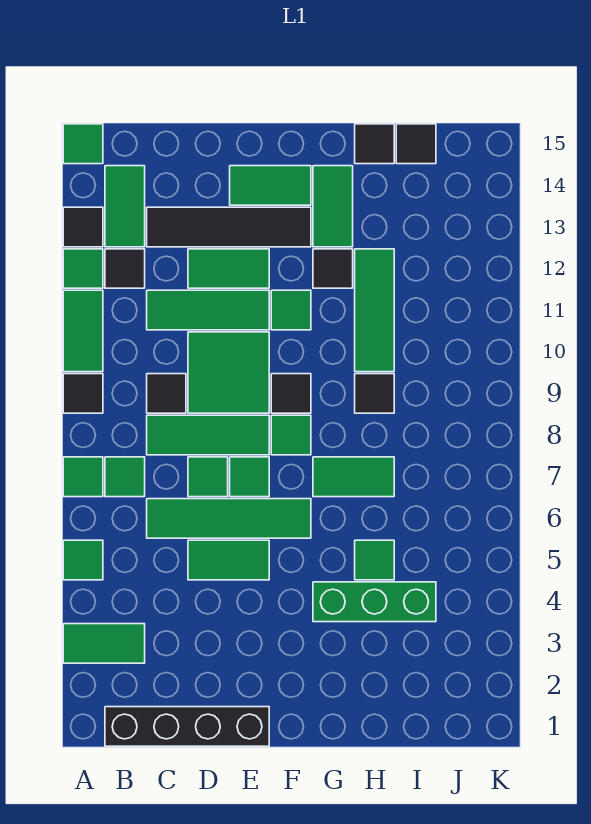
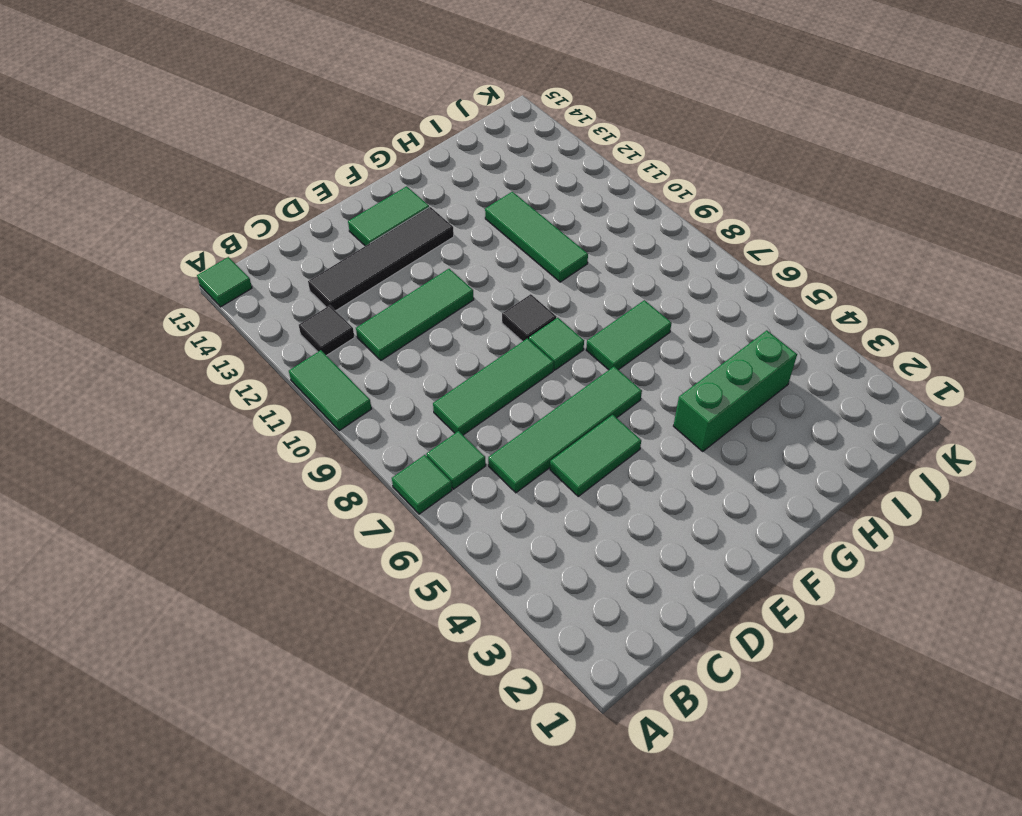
none -> green 1x2 tile [63,624,145,663]
none -> green 1x1 tile [63,540,103,580]
none -> black 1x1 tile [63,374,103,413]
none -> green 1x1 tile [63,249,103,288]

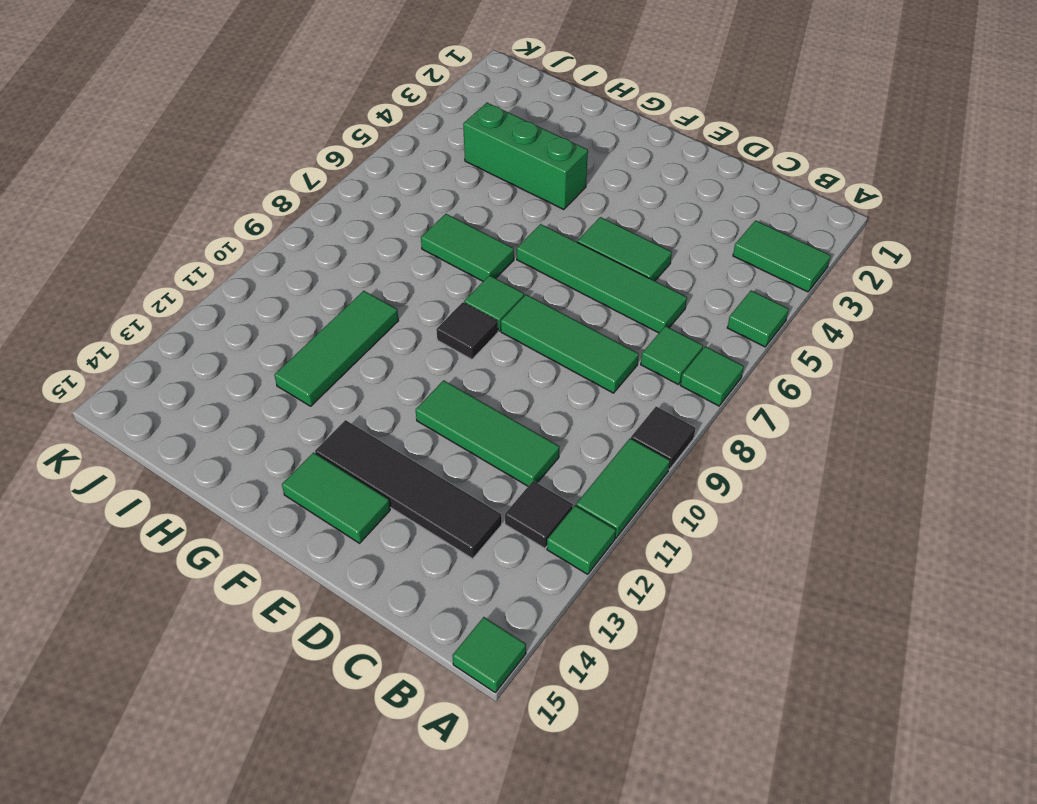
none -> black 1x1 tile [63,207,103,247]
none -> black 1x4 brick [105,707,269,746]
none -> green 1x2 tile [105,166,145,247]
none -> black 1x1 tile [147,374,186,413]

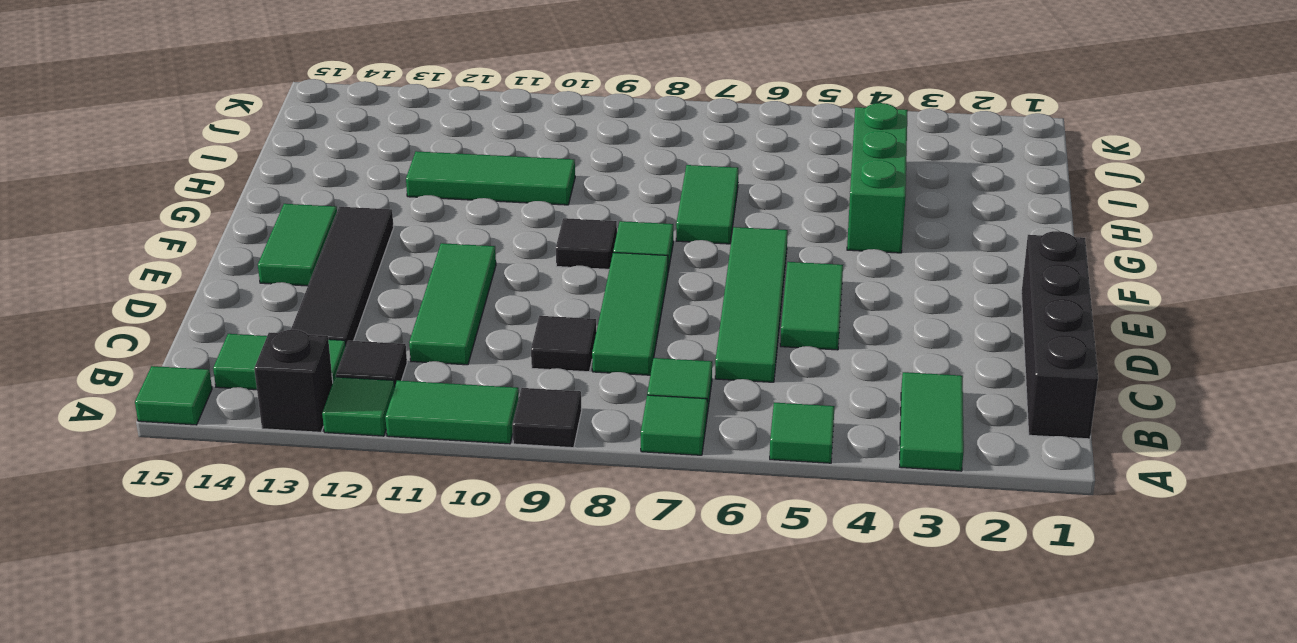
black 1x1 brick [254,330,333,432] -> black 1x1 tile [63,207,103,247]
none -> green 1x1 tile [188,457,228,497]
none -> green 2x2 tile [188,332,269,413]
none -> green 1x2 tile [188,249,269,288]
none -> green 1x1 tile [230,457,269,497]

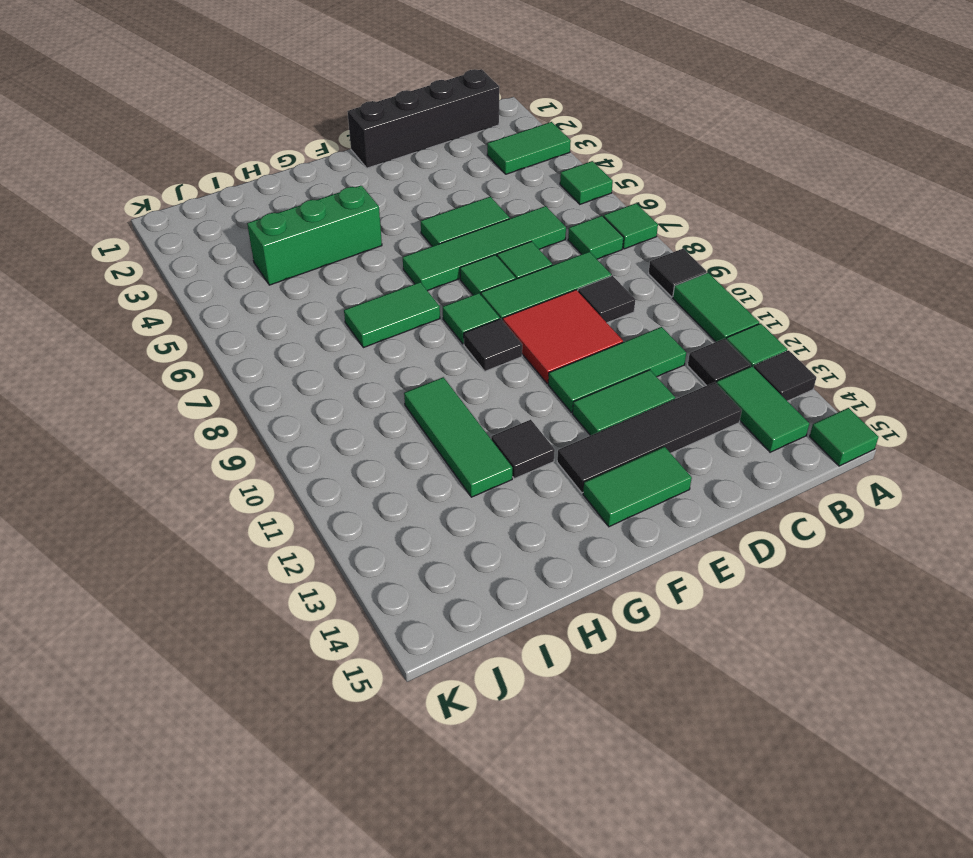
red 2x2 tile [503,290,623,384] -> green 2x2 tile [188,332,269,413]
none -> green 1x1 tile [271,290,311,330]
none -> green 1x2 tile [313,166,353,247]
none -> green 1x1 tile [355,540,394,580]
none -> black 1x1 tile [355,374,394,413]

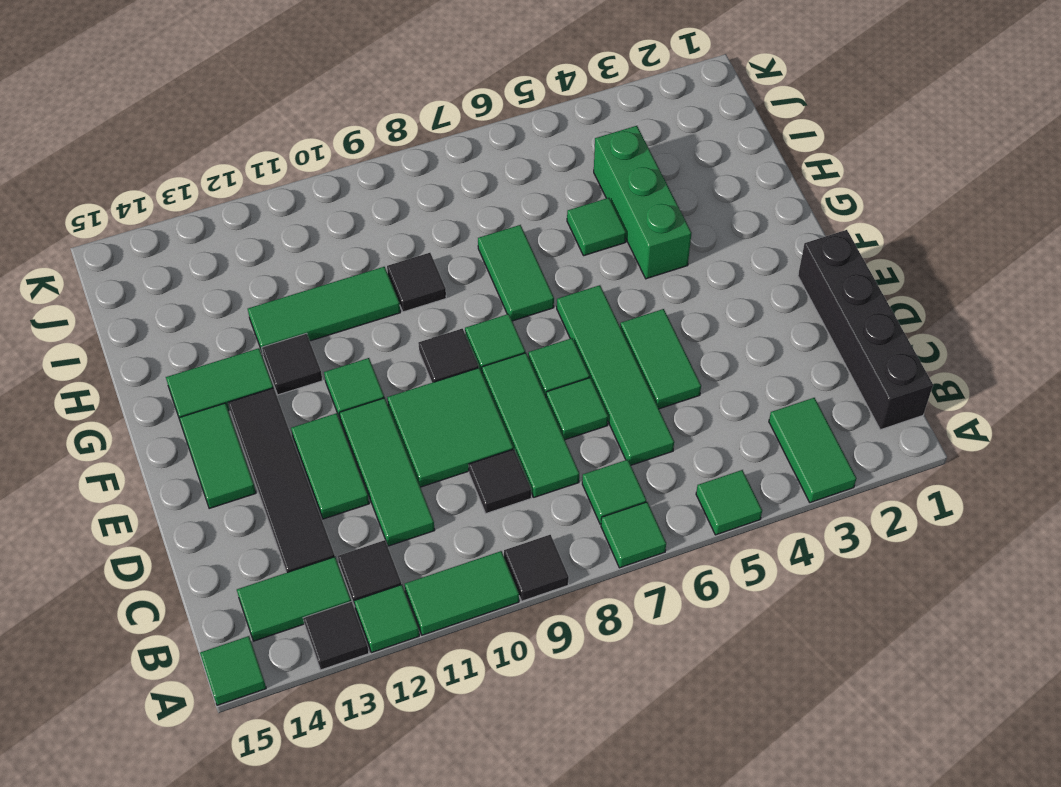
none -> black 1x1 tile [355,124,394,164]
none -> black 1x1 tile [396,124,436,164]

